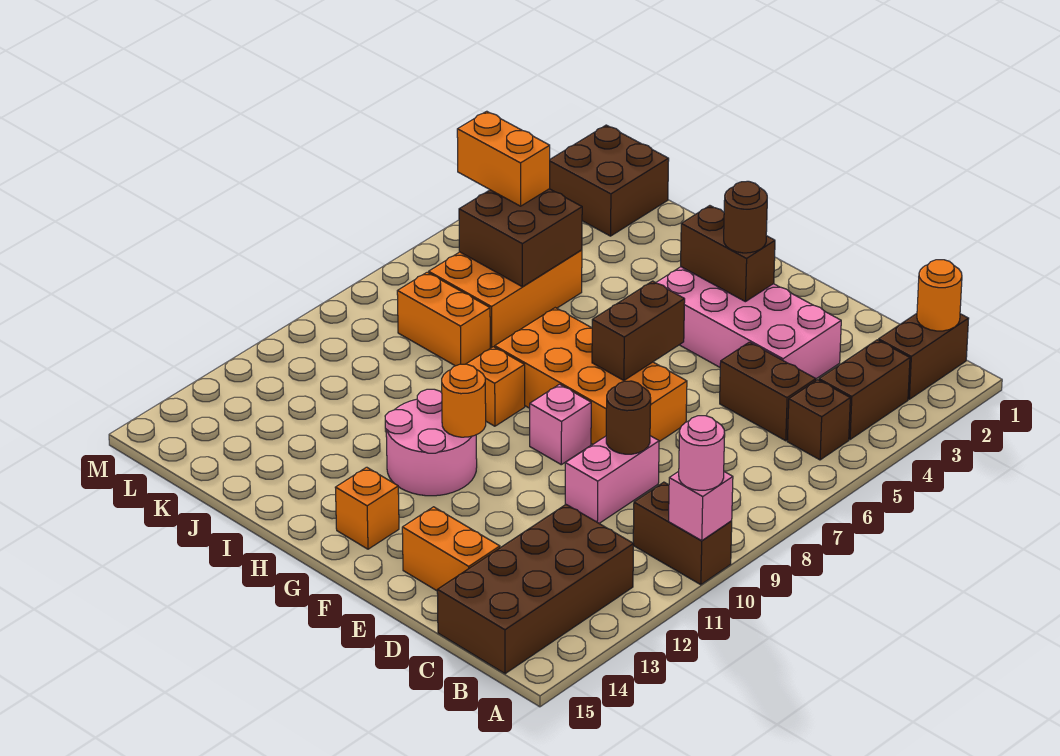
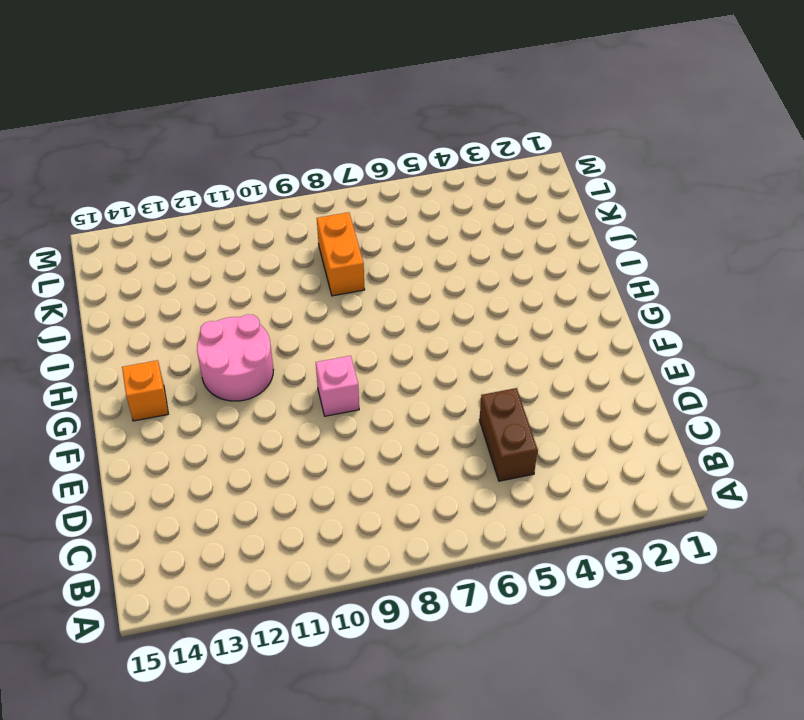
none -> brown 1x2 brick [633,482,732,585]
none -> brown 1x2 brick [879,314,969,399]
none -> brown 1x2 brick [819,340,910,440]

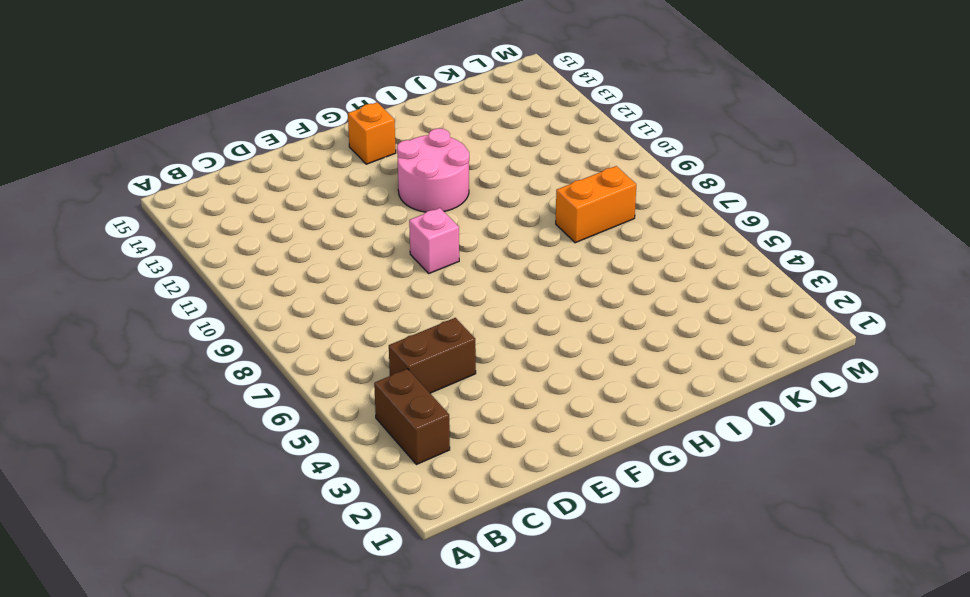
none -> brown 1x2 brick [633,482,732,585]
none -> brown 1x2 brick [879,314,969,399]
none -> brown 1x1 brick [787,380,850,460]

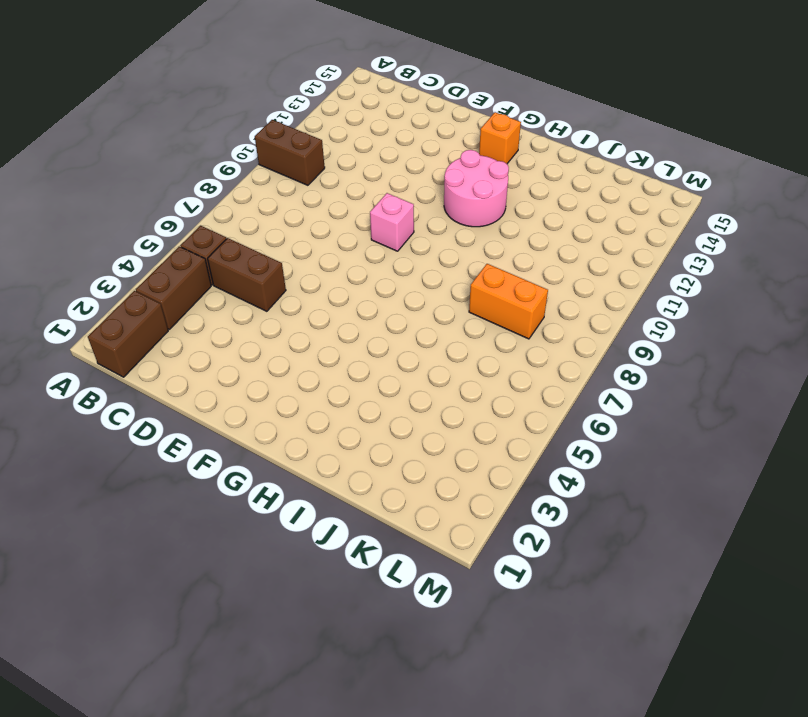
none -> brown 2x4 brick [437,505,634,674]
none -> pink 2x4 brick [656,267,841,379]
none -> pink 1x2 brick [565,436,659,523]

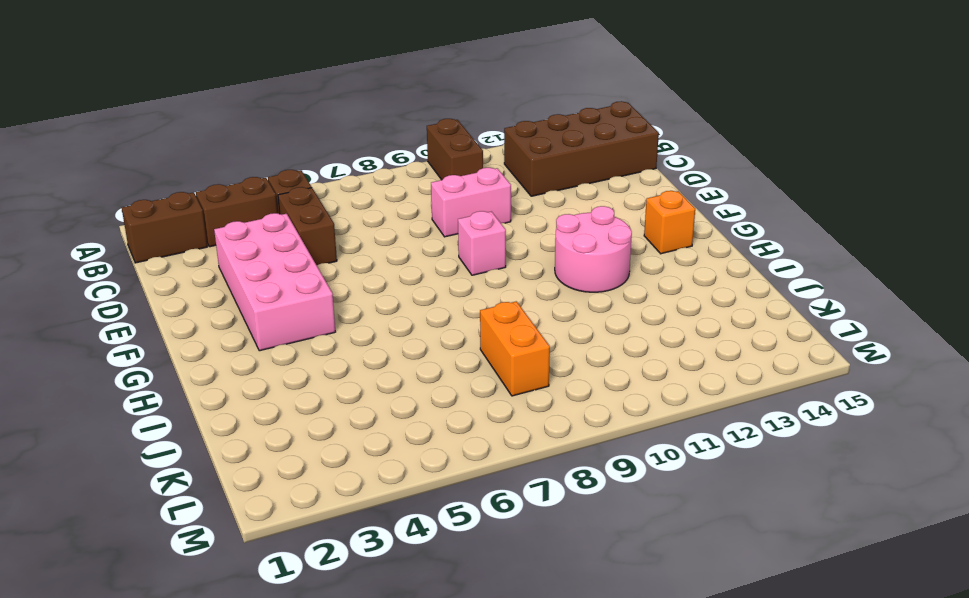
none -> orange 1x2 brick [402,507,500,591]
none -> orange 2x4 brick [495,308,687,445]
none -> orange 1x1 brick [467,347,525,426]

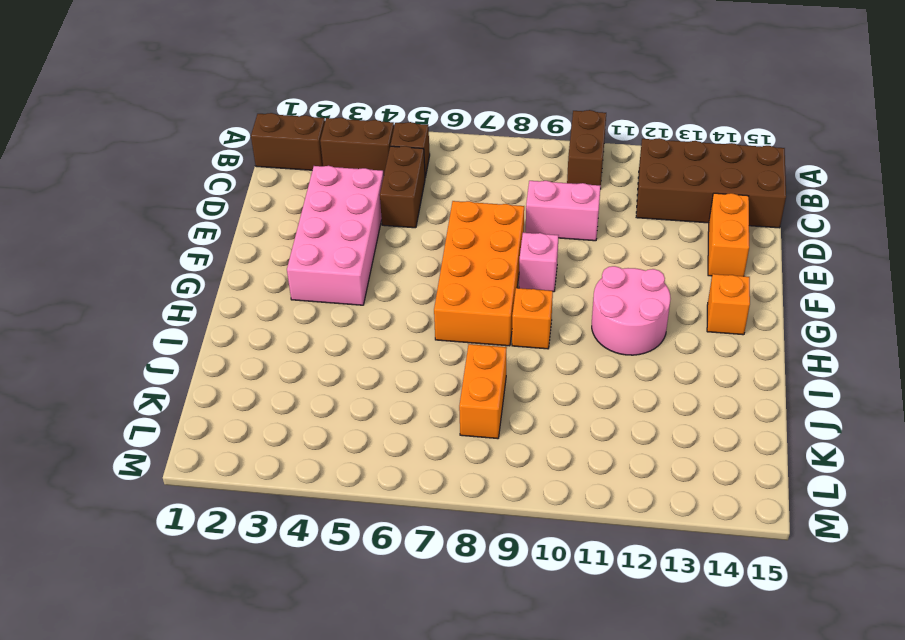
none -> orange 2x3 brick [429,250,582,348]
none -> brown 2x2 brick [550,125,669,236]
none -> pink 1x1 brick [669,471,733,540]

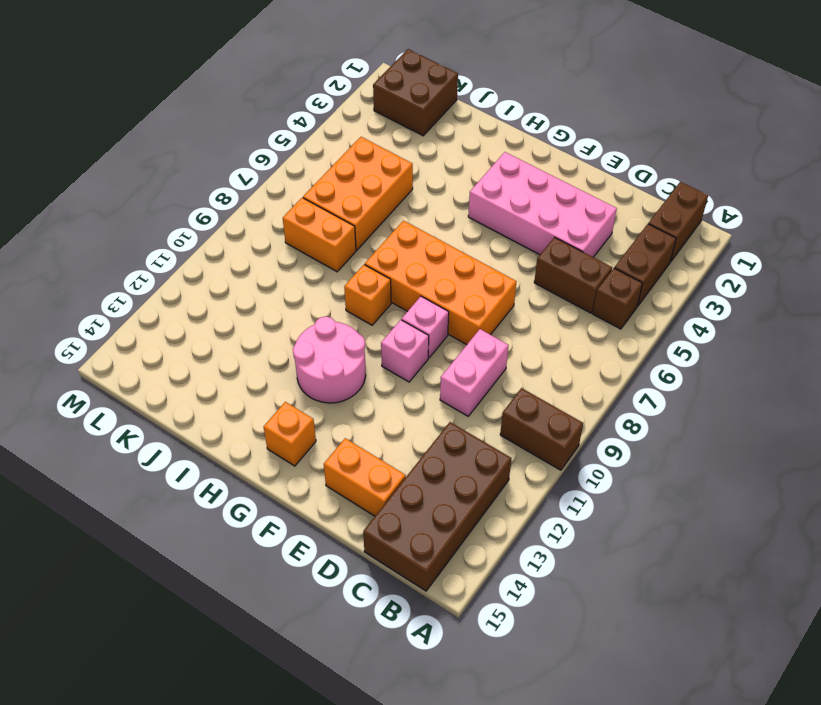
pink 1x1 brick [381,320,429,382] -> pink 1x1 brick moved to [669,471,733,540]
none -> orange 1x1 round brick [917,260,962,331]
none -> brown 1x1 round brick [606,381,651,454]
none -> brown 1x2 brick [681,206,775,302]

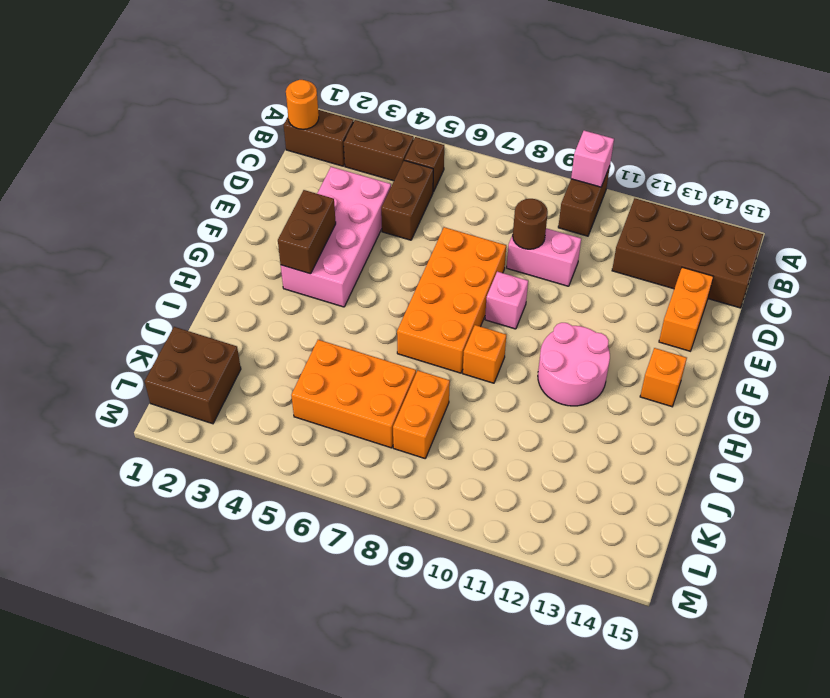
none -> brown 1x2 brick [592,281,685,381]
none -> orange 1x1 round brick [442,364,486,437]
none -> brown 2x2 brick [459,189,582,287]

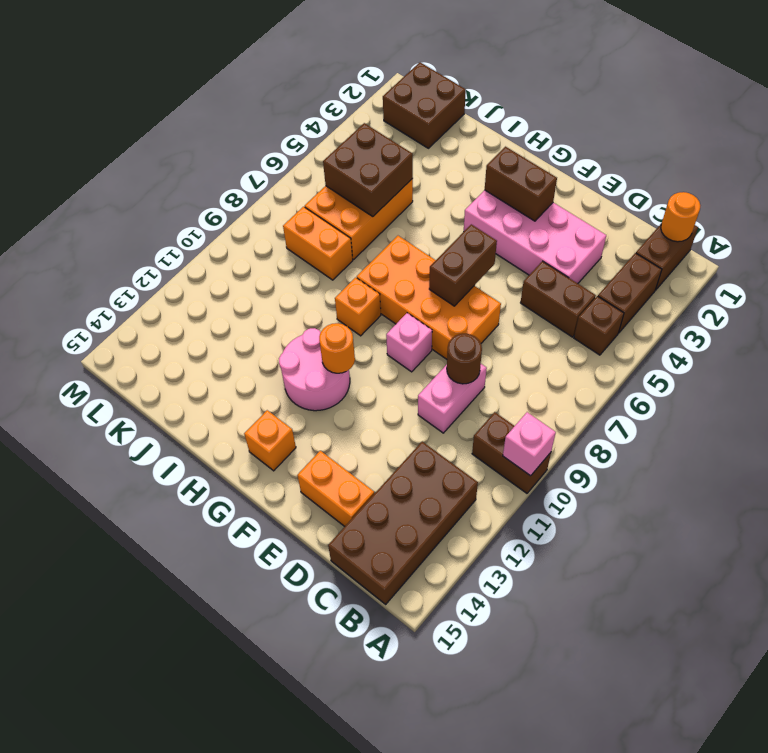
none -> pink 1x1 round brick [679,416,725,490]
none -> brown 1x1 round brick [724,181,767,253]
none -> orange 1x2 brick [457,111,550,206]

